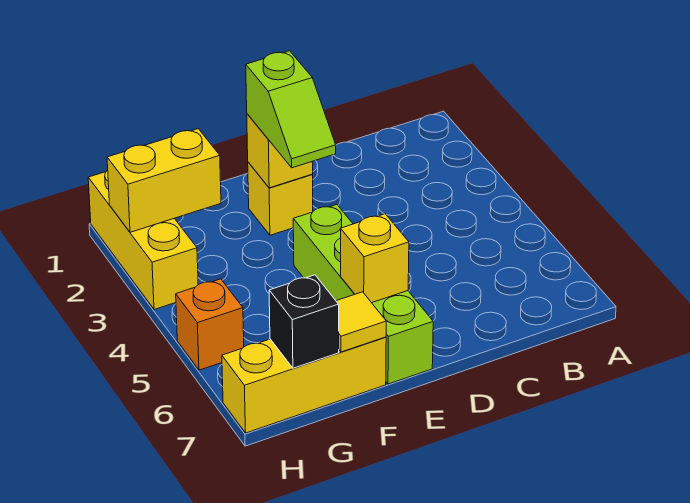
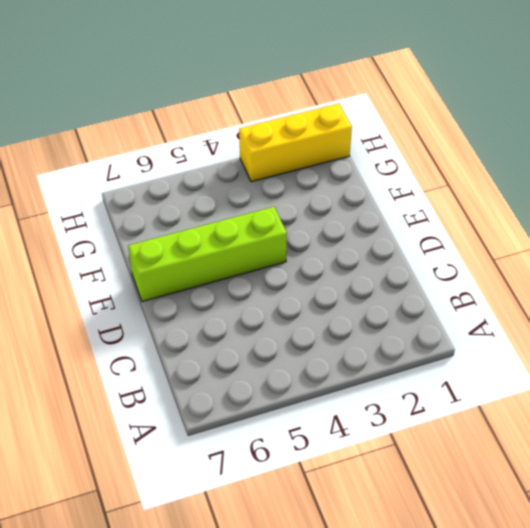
none -> yellow 1x1 brick [248,162,313,235]
none -> yellow 1x3 brick [222,337,386,433]

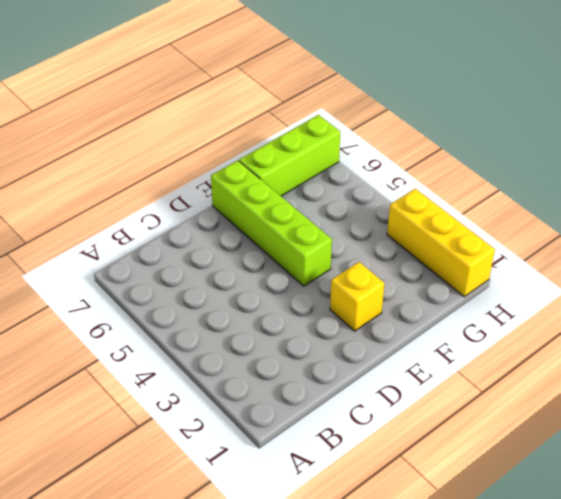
lime 1x3 brick [239,115,340,196] -> yellow 1x3 brick [222,337,386,433]
none -> orange 1x1 brick [176,279,244,370]
none -> yellow 1x1 brick [247,114,313,188]

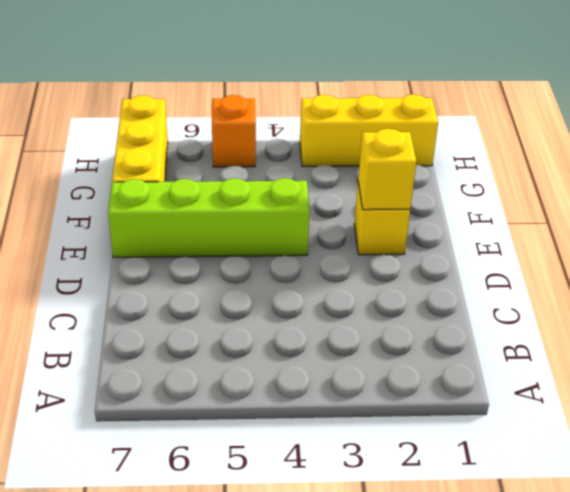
none -> yellow 1x1 brick [341,214,409,303]
none -> yellow 1x1 tile [336,292,386,352]

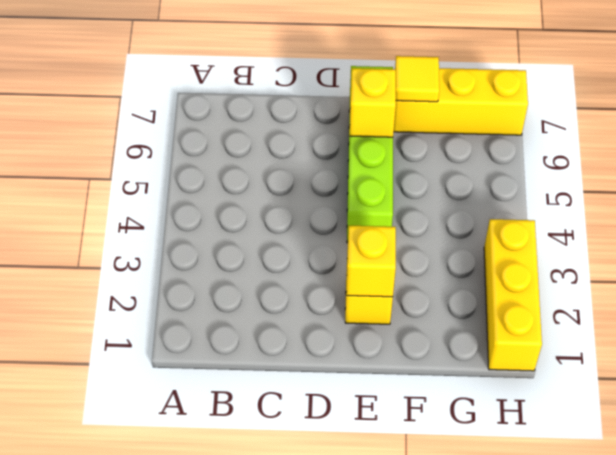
none -> orange 1x1 brick [176,279,244,370]
none -> yellow 1x2 brick [107,129,221,232]

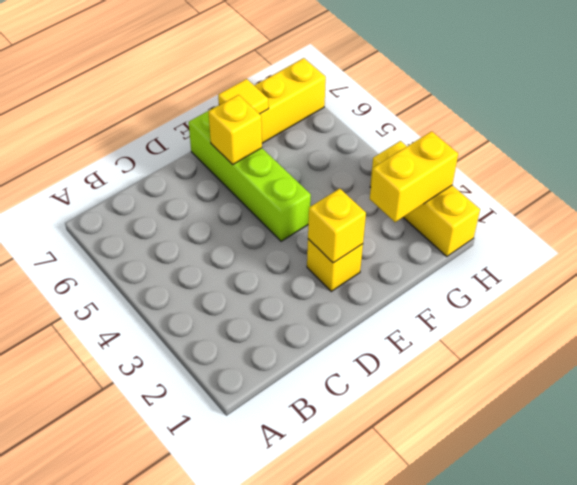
none -> orange 1x1 brick [176,279,244,370]
none -> black 1x1 brick [269,275,339,368]

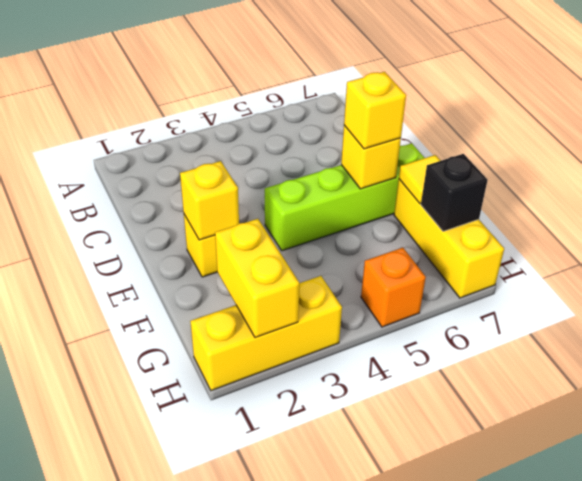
yellow 1x1 brick [344,72,406,149] -> none
none -> lime 1x2 slope [246,51,336,168]

